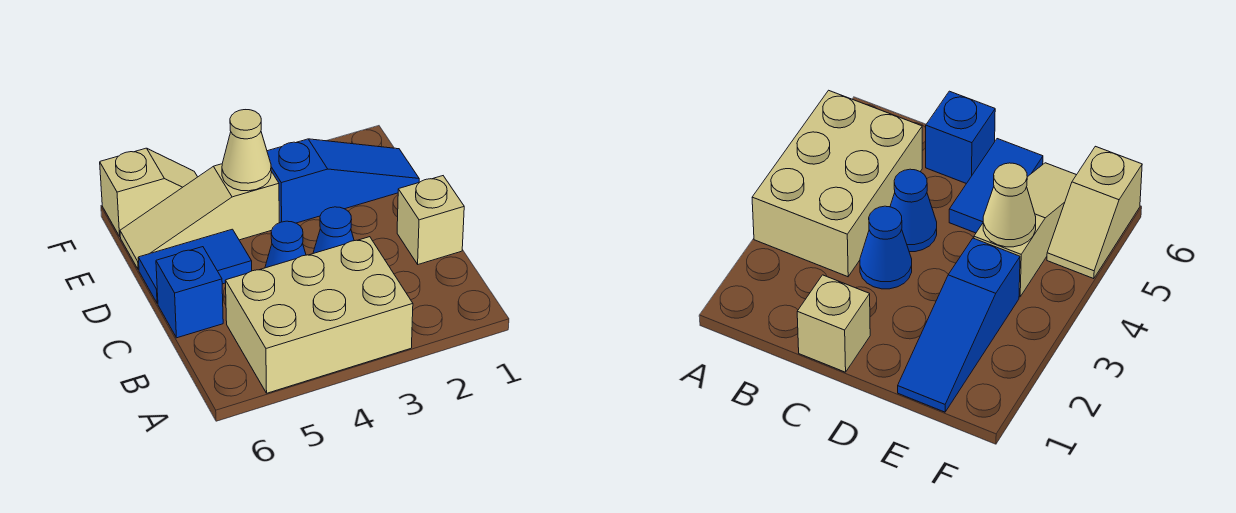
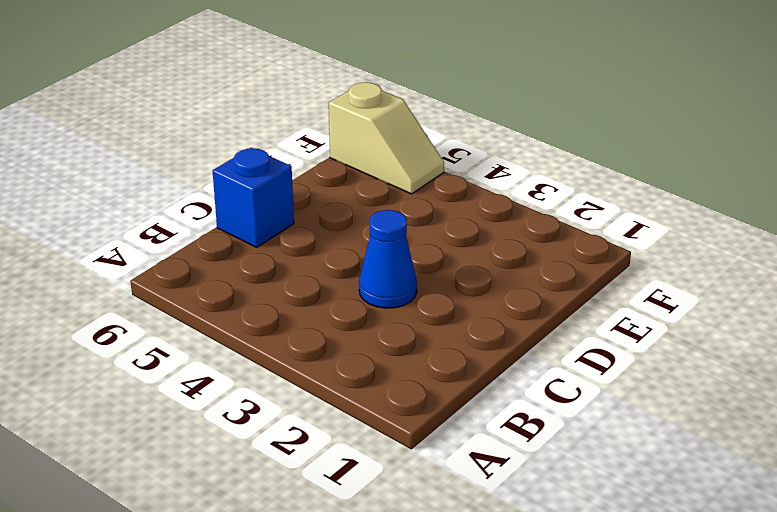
none -> tan 2x3 brick [225,237,413,393]
none -> tan 1x1 brick [397,176,464,264]

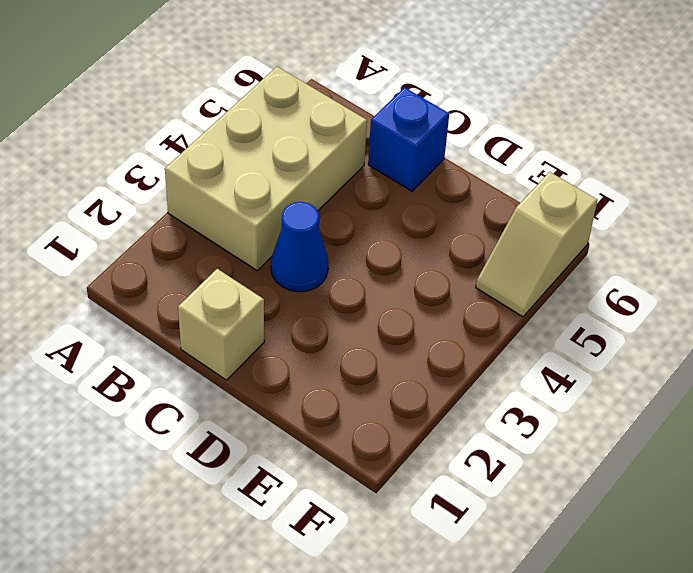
none -> blue 1x1 cone [265,221,306,268]
none -> blue 1x2 tile [138,229,252,303]

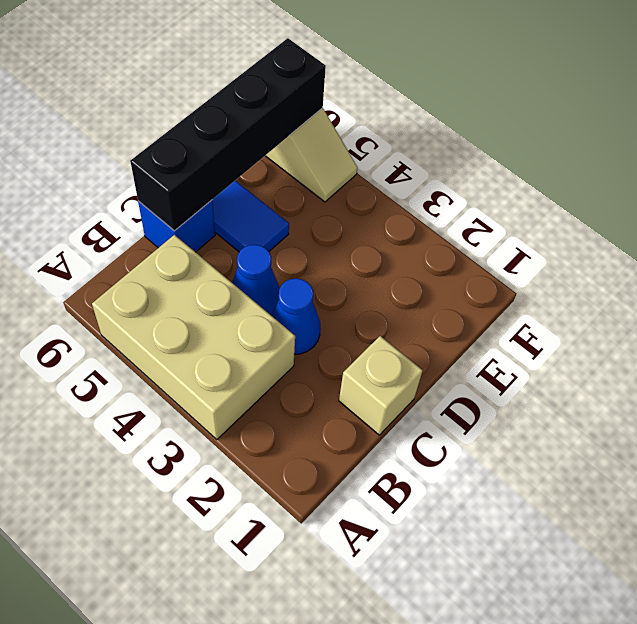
black 1x4 brick [130,38,326,231] -> none
none -> blue 1x3 slope [267,139,419,223]
none -> tan 1x3 slope [120,164,279,270]

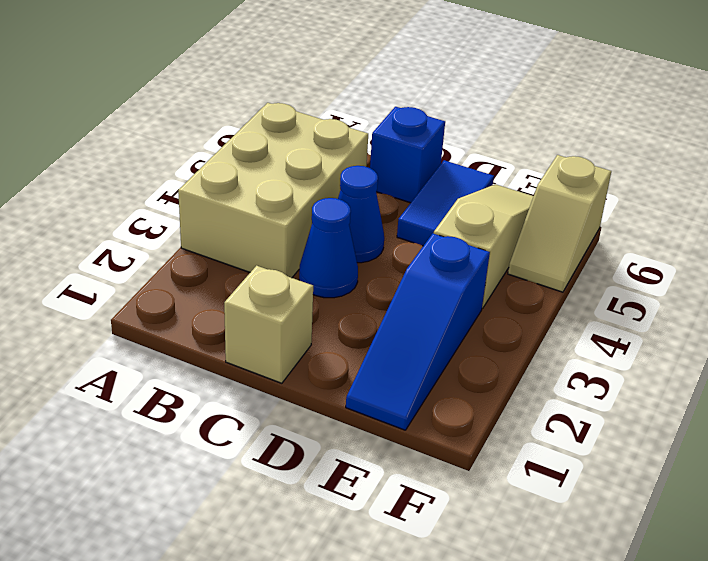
none -> tan 1x1 cone [222,110,271,191]

